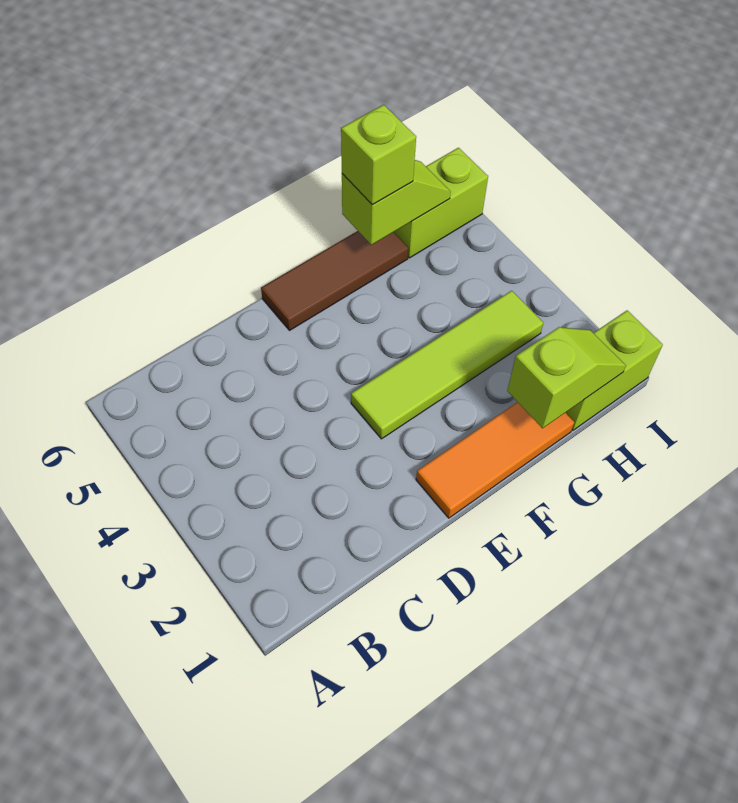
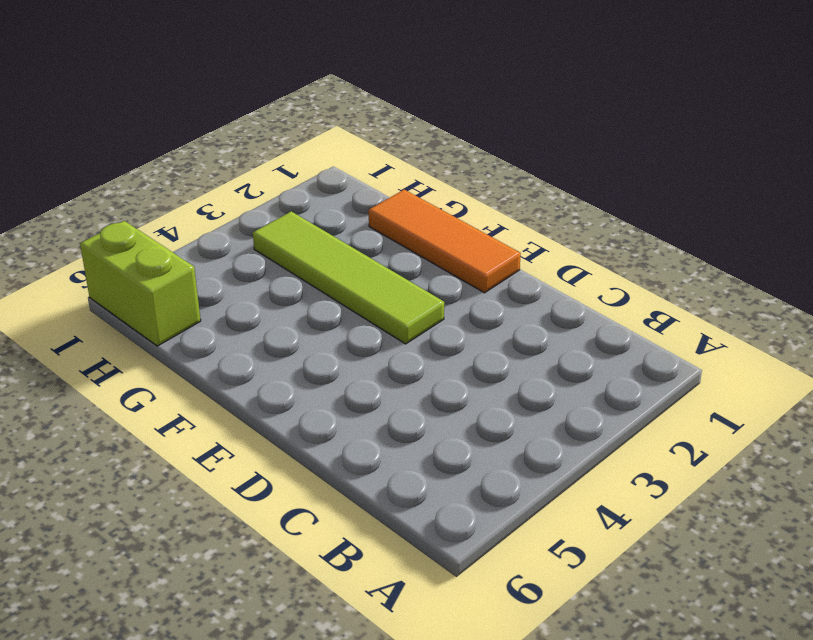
none -> brown 1x3 tile [261,231,408,331]
none -> lime 1x2 brick [566,311,663,430]

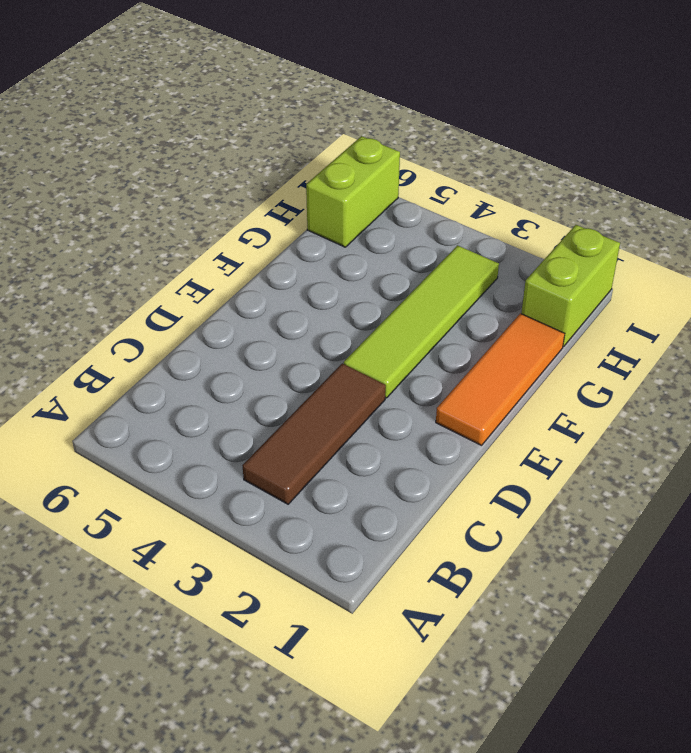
brown 1x3 tile [242,363,386,504] -> brown 1x3 tile moved to [261,231,408,331]
none -> lime 1x2 slope [507,327,626,428]
none -> lime 1x2 slope [342,160,451,245]

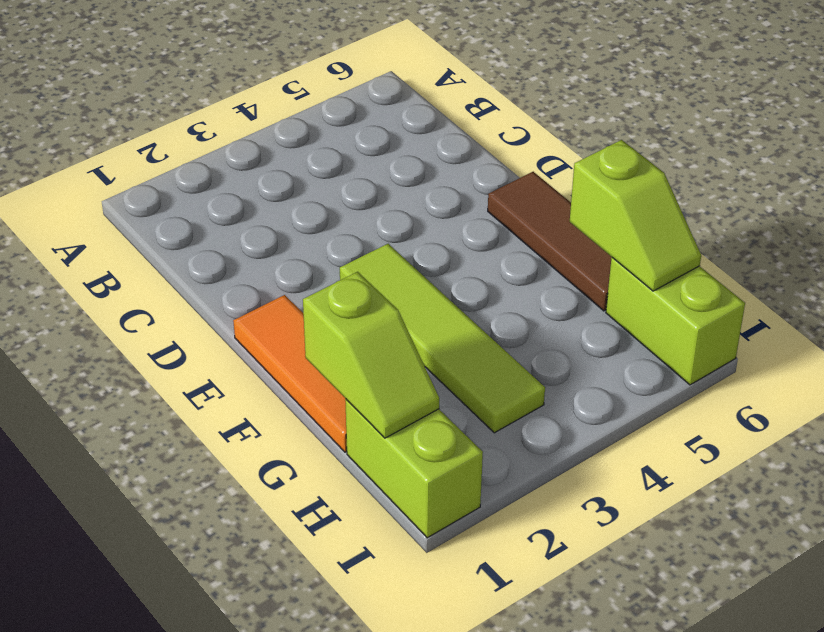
none -> lime 1x1 brick [341,105,416,205]

